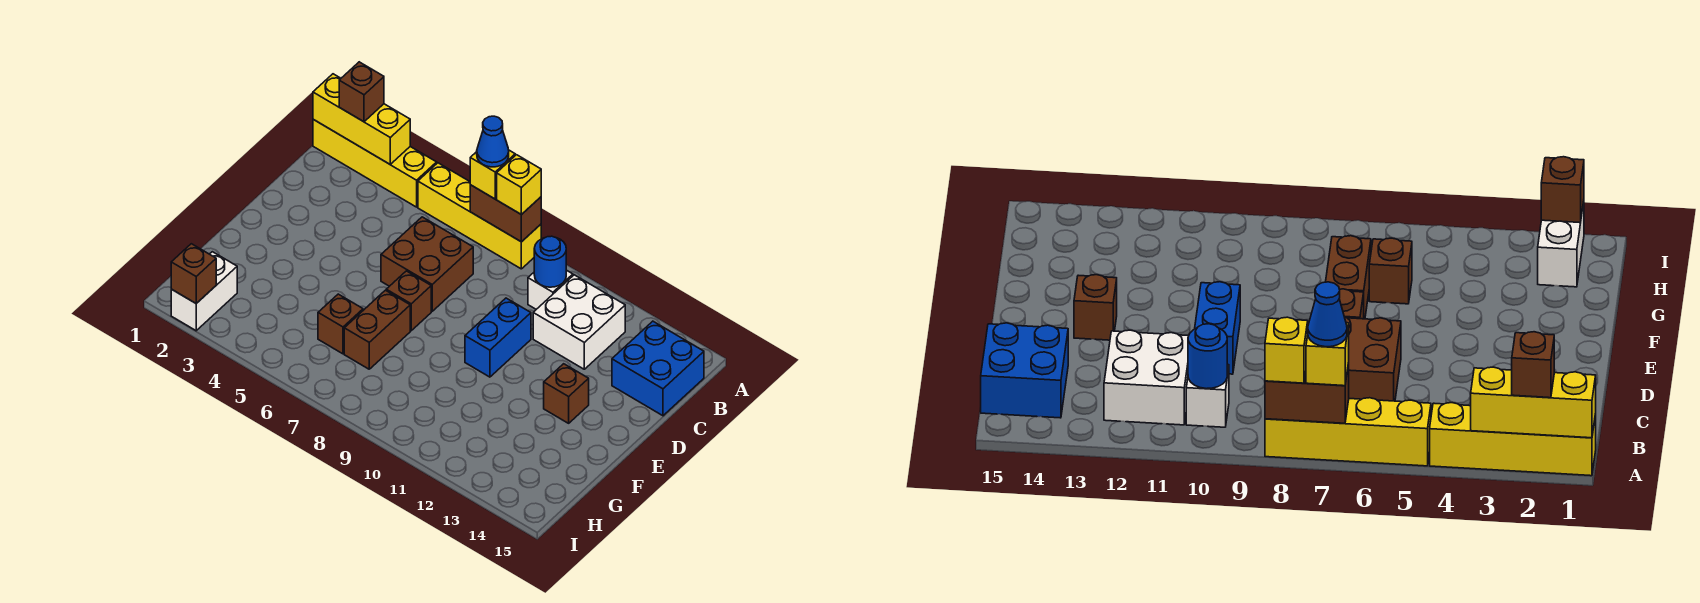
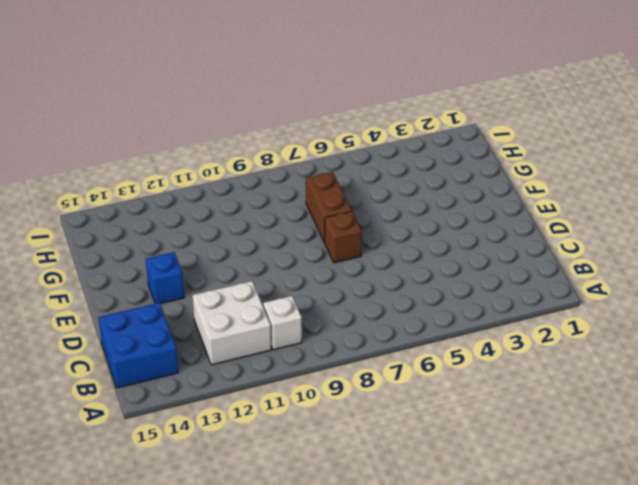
blue 1x1 brick [146,252,184,304] -> brown 1x1 brick [544,364,589,423]
none -> yellow 1x4 brick [313,119,437,207]
none -> yellow 1x4 brick [418,163,541,269]
none -> brown 2x2 brick [381,217,473,311]

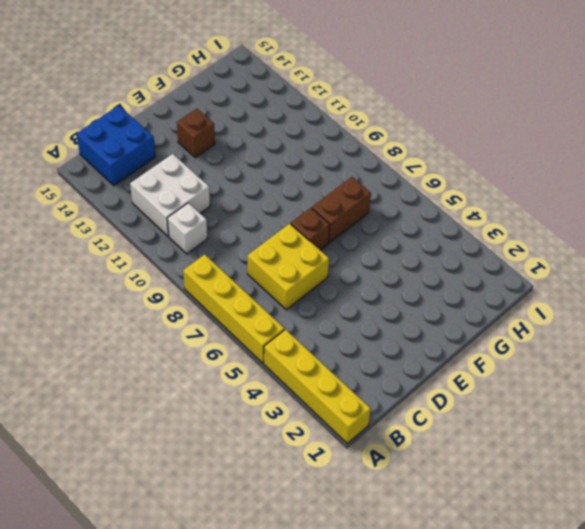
yellow 2x2 brick [248,224,329,310] -> brown 2x2 brick [381,217,473,311]
none -> blue 1x2 brick [465,298,531,377]
none -> brown 1x1 brick [318,294,363,354]
none -> white 1x2 brick [171,252,237,331]

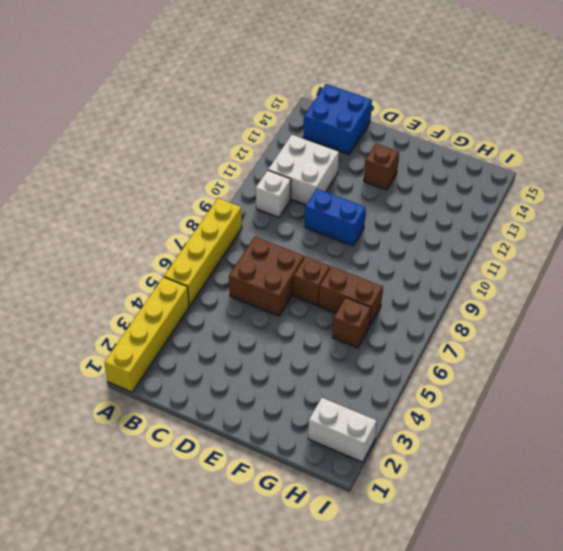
none -> yellow 1x3 brick [313,74,410,164]
none -> brown 1x2 brick [470,185,541,242]
none -> blue 1x1 round brick [534,236,566,287]

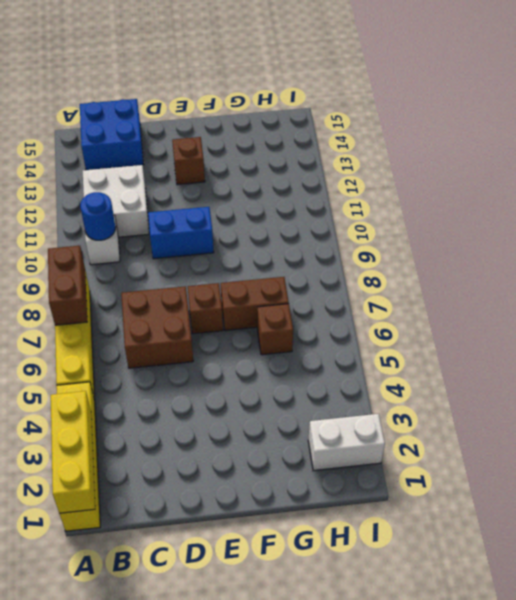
none -> brown 1x1 brick [171,244,216,303]
none -> brown 1x1 brick [339,62,384,122]
none -> yellow 1x1 brick [470,150,515,199]

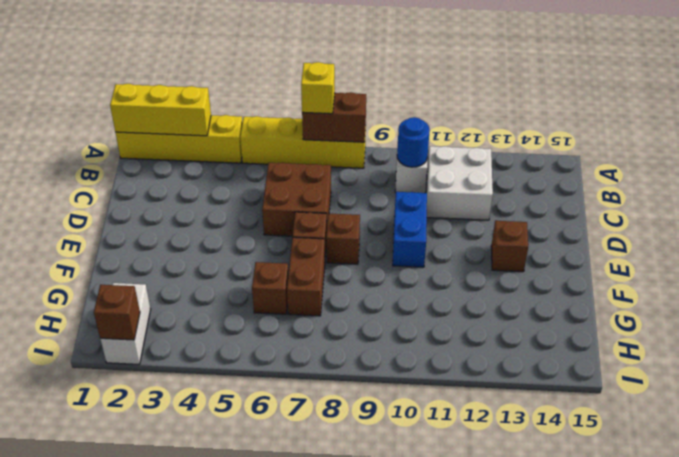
brown 1x1 brick [326,214,360,264] -> brown 1x1 brick moved to [339,62,384,122]
none -> blue 2x2 brick [612,321,704,416]
none -> yellow 1x1 brick [497,155,541,215]
none -> blue 1x1 cone [477,116,509,167]

